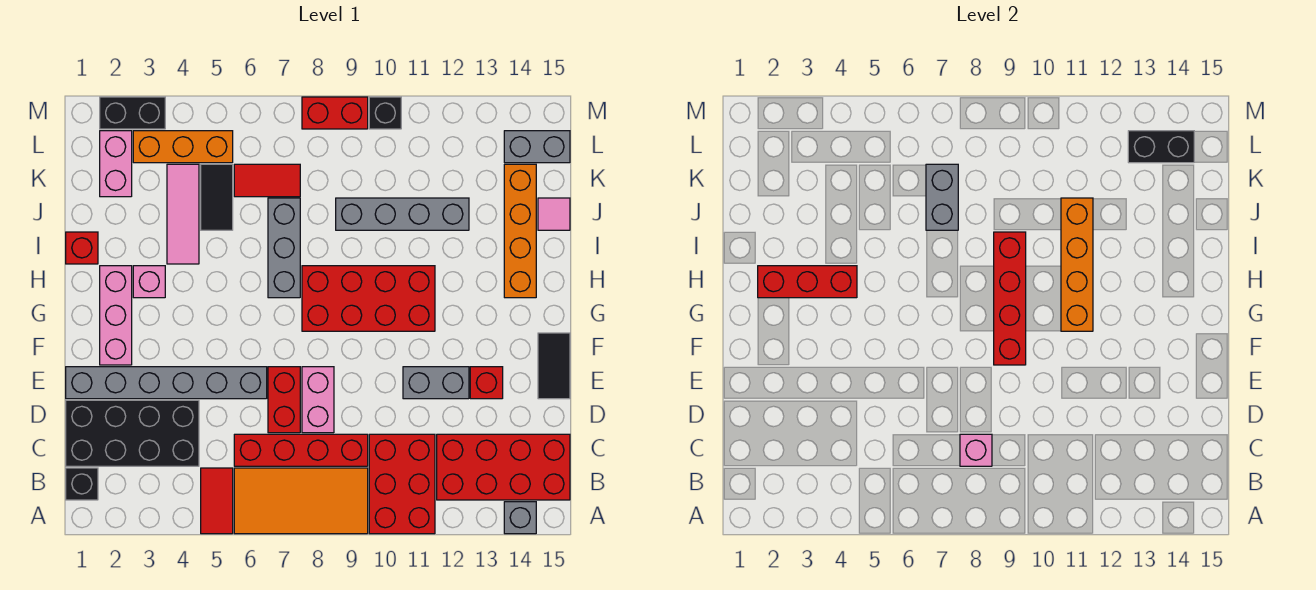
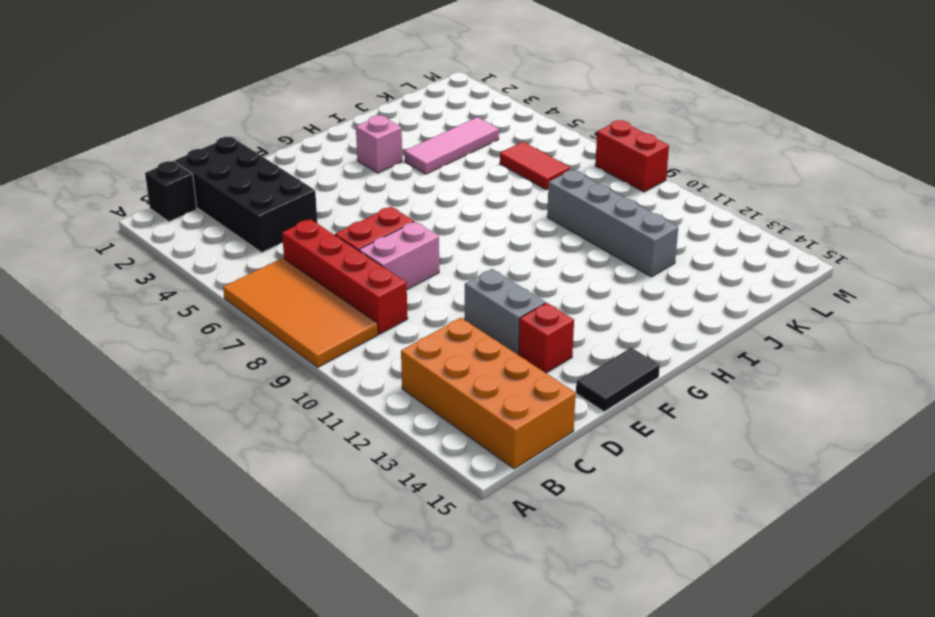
orange 2x4 brick [401,318,576,469] -> red 2x4 brick [437,434,570,500]
none -> red 1x2 tile [201,468,233,534]
none -> red 2x3 brick [369,434,435,534]
none -> grey 1x1 brick [504,502,536,534]
none -> grey 1x6 brick [66,367,267,399]

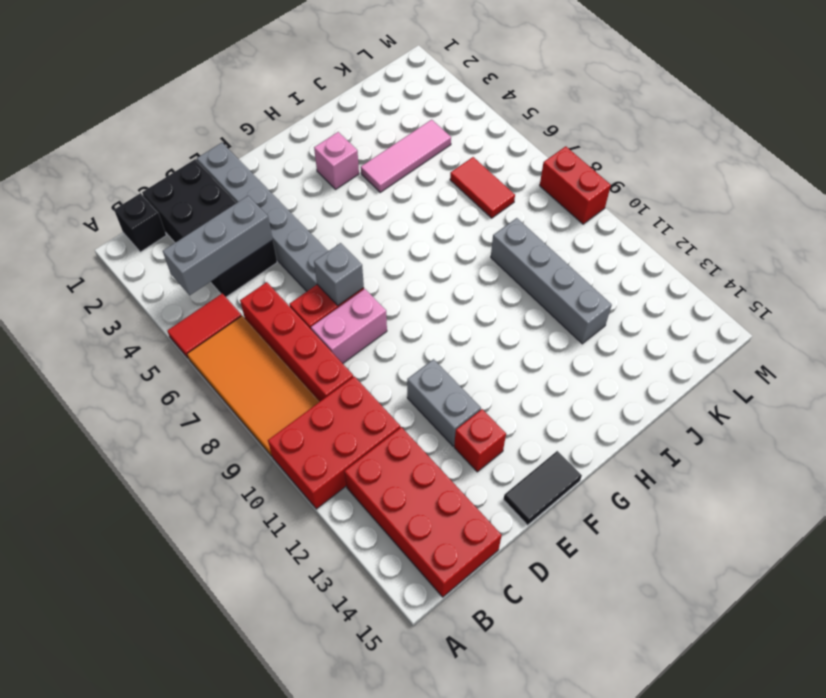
grey 1x3 brick [163,196,273,295] -> grey 1x3 brick moved to [268,198,300,298]
grey 1x1 brick [314,243,364,305] -> grey 1x1 brick moved to [504,502,536,534]
none -> pink 1x3 brick [100,266,132,365]
none -> red 2x4 brick [302,266,435,331]
none -> orange 1x4 brick [504,164,536,298]
none -> red 1x1 brick [66,232,98,264]

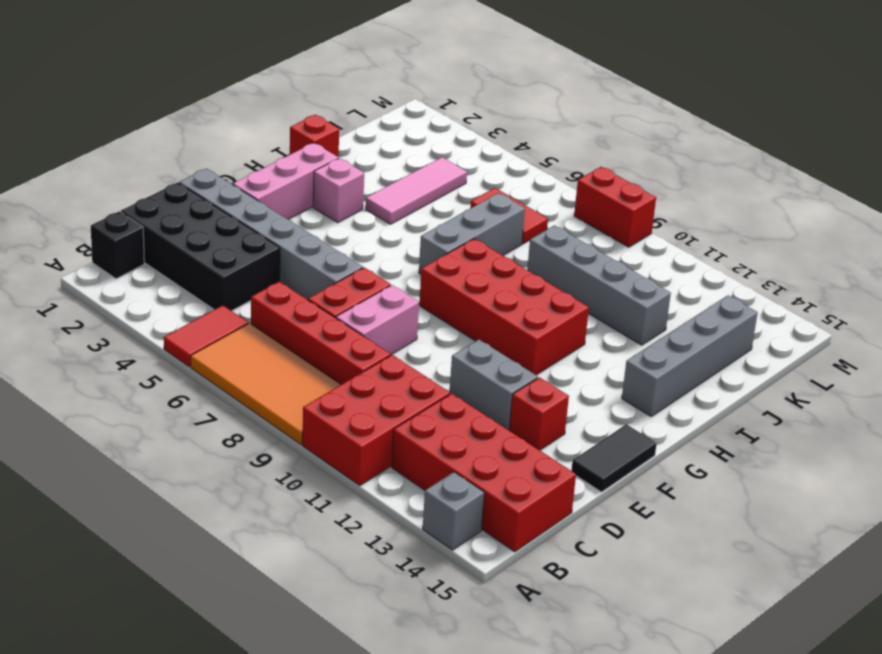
grey 1x4 brick [622,295,758,416] -> orange 1x4 brick [504,164,536,298]
none -> black 1x2 tile [201,164,233,230]
none -> pink 1x1 tile [538,198,570,230]
none -> pink 1x2 brick [100,131,132,197]
none -> orange 1x3 brick [133,131,233,163]

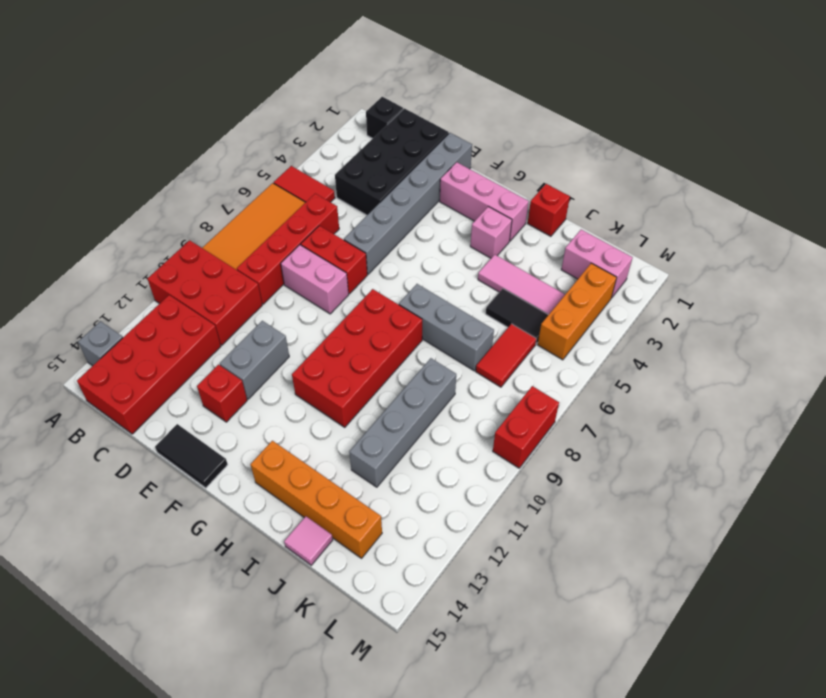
none -> grey 1x2 brick [504,131,570,163]
none -> black 1x2 brick [100,97,165,129]
none -> black 1x1 brick [369,97,401,129]
none -> pink 1x1 brick [960,434,992,466]

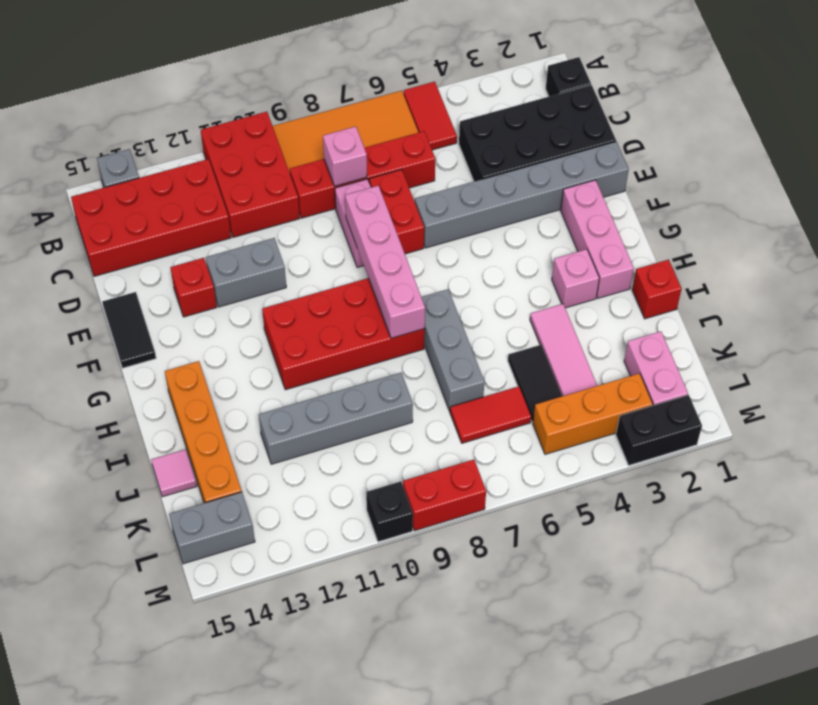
pink 1x4 brick [345,186,425,338] -> none
none -> red 1x4 brick [994,232,1026,365]
none -> orange 1x4 brick [1061,198,1093,331]
none -> red 1x3 brick [758,266,857,298]
none -> grey 1x2 brick [926,164,958,230]

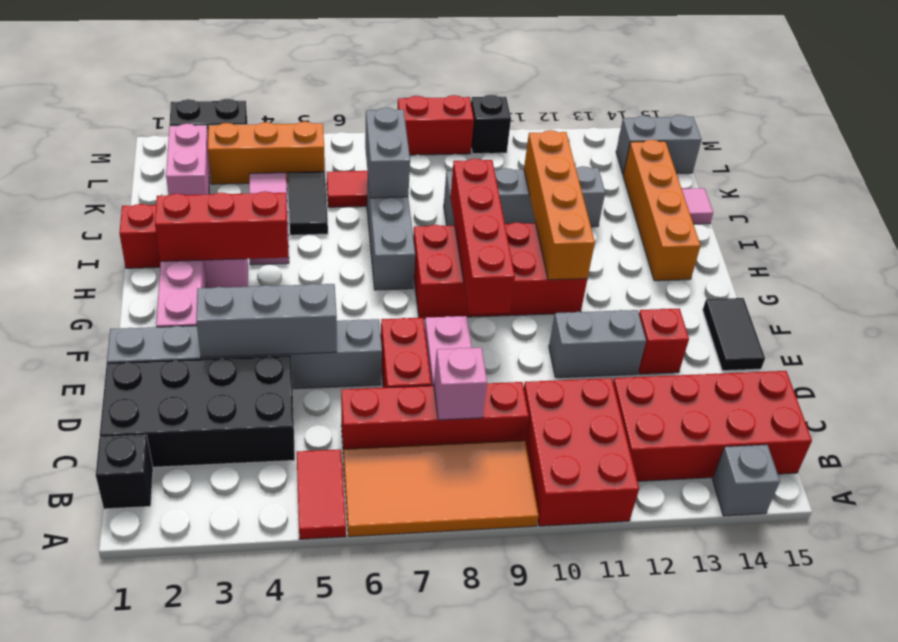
grey 1x3 brick [196,284,337,358] -> none
none -> black 1x2 brick [1128,131,1194,163]

